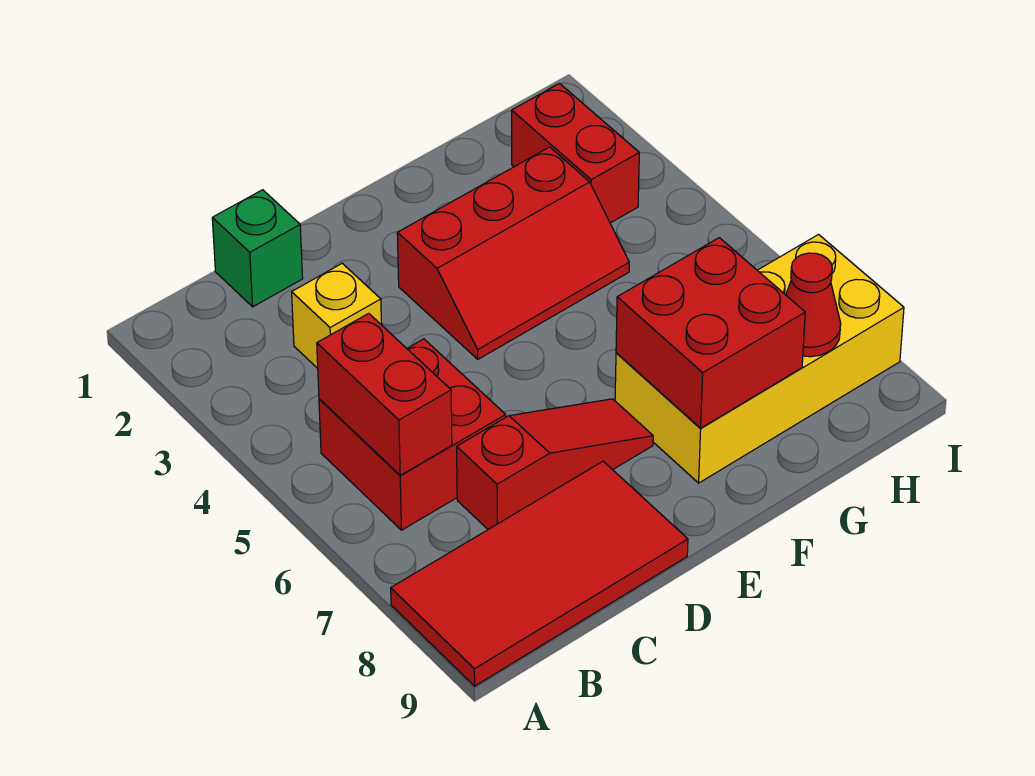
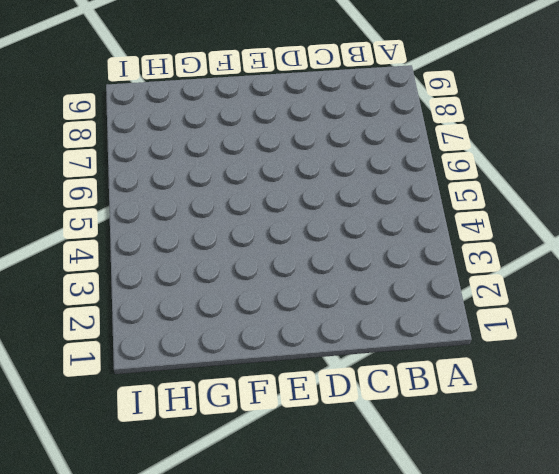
none -> red 2x4 tile [391,461,688,686]
none -> red 2x2 brick [319,339,506,530]

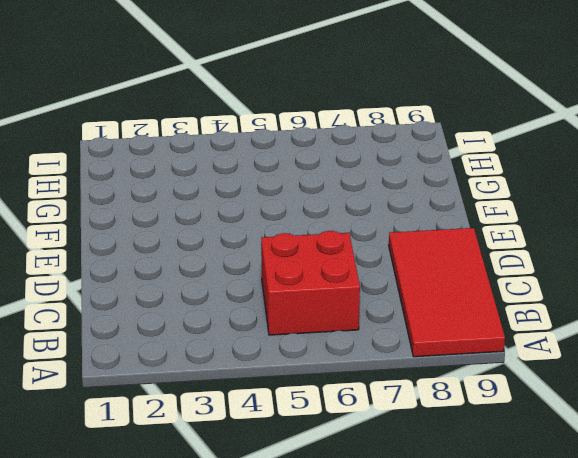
none -> green 1x1 brick [212,190,303,307]
none -> yellow 1x1 brick [292,263,382,368]

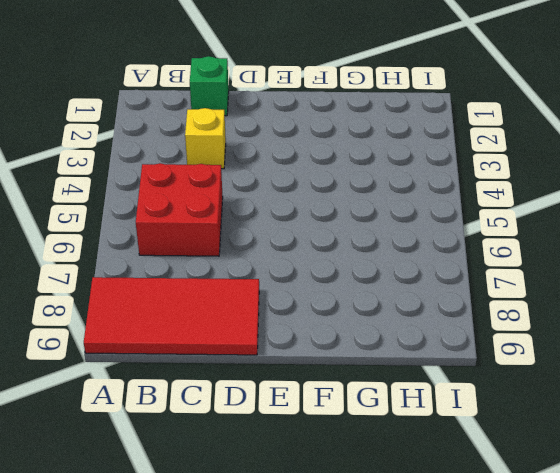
none -> red 1x3 slope [457,399,653,529]
none -> red 2x3 slope [397,147,629,359]

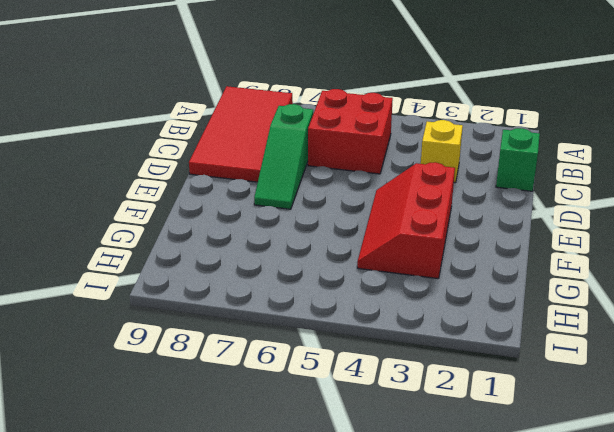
green 1x3 slope [254,104,313,209] -> red 1x3 slope [457,399,653,529]
none -> yellow 2x4 brick [615,235,904,483]
none -> red 1x2 brick [512,83,639,223]

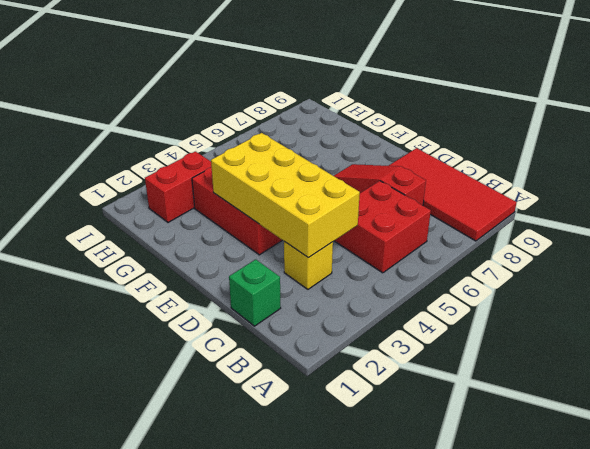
yellow 2x4 brick [211,133,360,258] -> yellow 2x4 brick moved to [615,235,904,483]
none -> red 1x2 brick [317,313,452,475]
none -> red 2x2 brick [616,238,805,428]

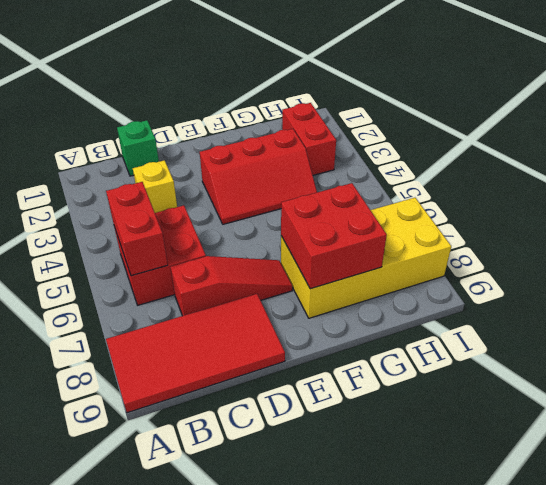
none -> red 1x1 cone [786,253,841,357]

